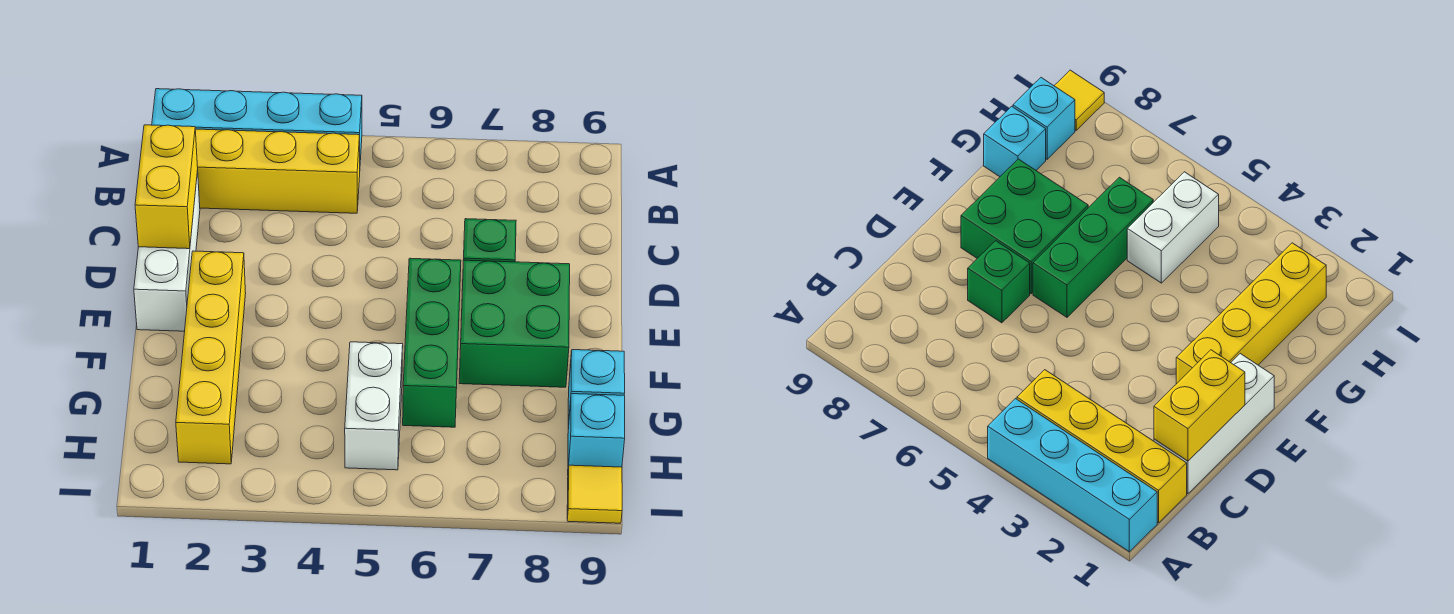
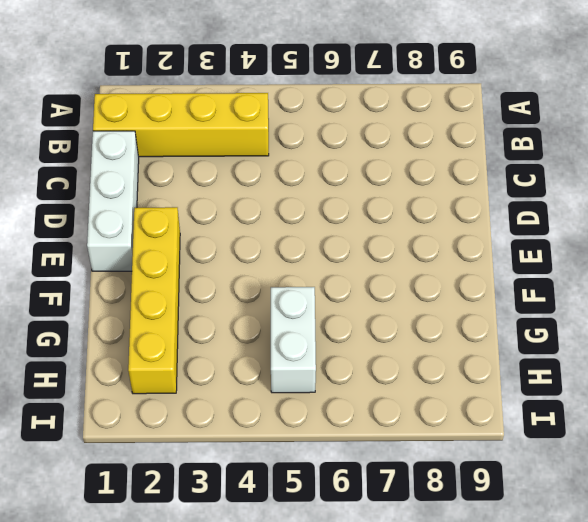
none -> cyan 1x4 brick [152,89,362,160]
none -> green 1x1 brick [464,219,516,262]
none -> green 1x3 brick [403,258,461,427]

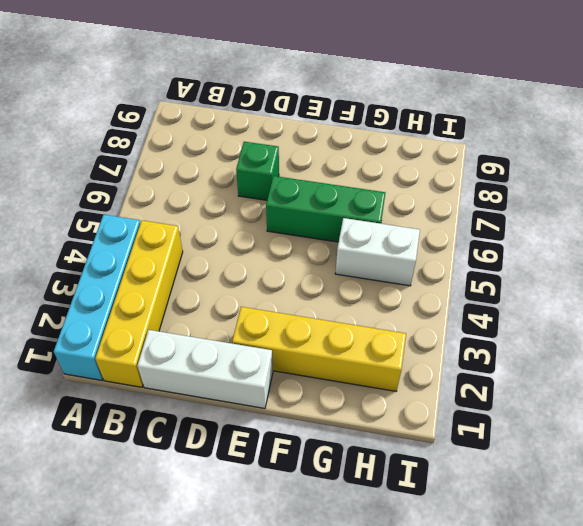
none -> green 2x2 brick [459,260,570,387]
none -> cyan 1x1 brick [568,350,625,429]
none -> cyan 1x1 brick [568,394,625,468]

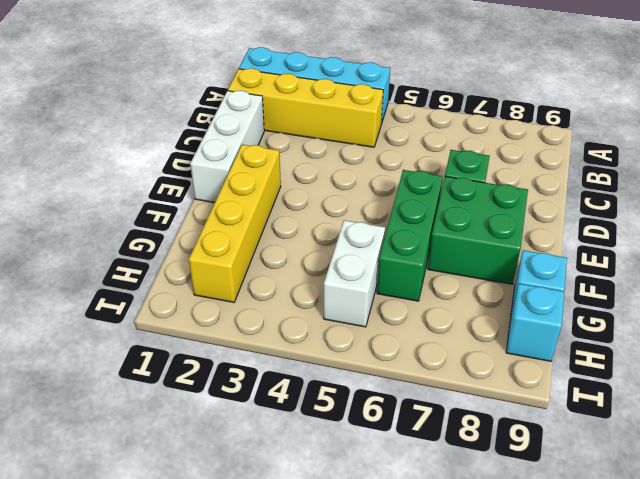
none -> yellow 1x1 tile [567,465,622,523]
none -> yellow 1x2 brick [135,125,198,249]

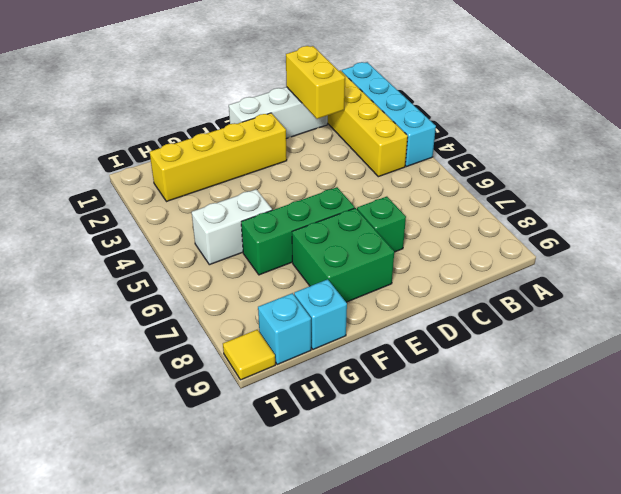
yellow 1x2 brick [286,46,345,119] -> yellow 1x2 brick turned to [135,125,198,249]

